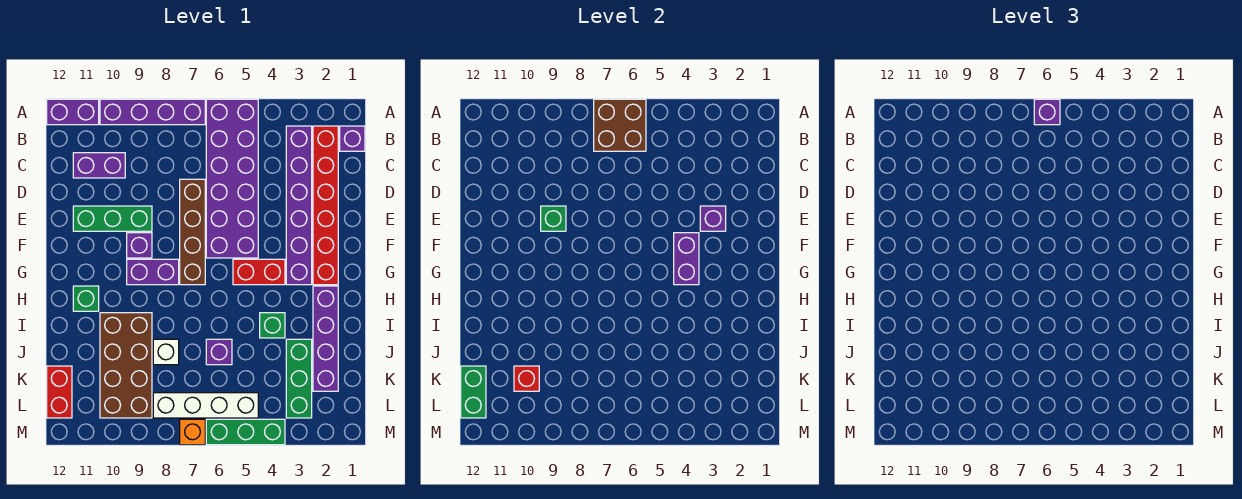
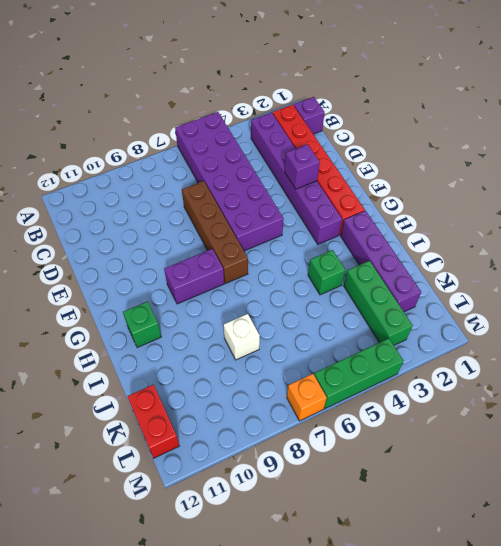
none -> purple 1x4 brick [100,99,205,125]
none -> purple 1x2 brick [47,99,99,125]
none -> purple 1x2 brick [73,153,125,178]
none -> green 1x3 brick [73,206,152,231]

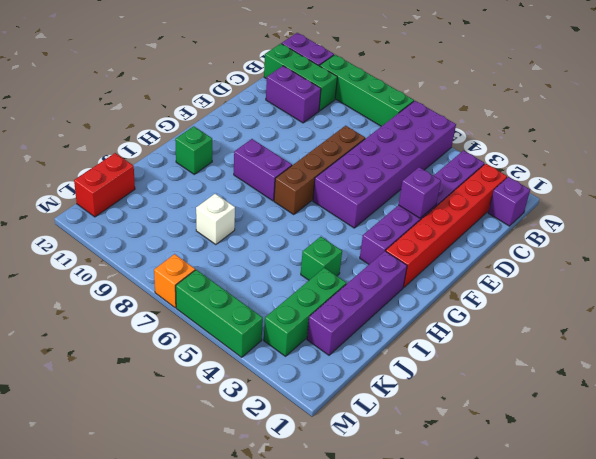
green 1x4 brick [320,55,414,126] -> purple 1x4 brick [100,99,205,125]
green 1x3 brick [264,44,337,111] -> green 1x3 brick moved to [73,206,152,231]
none -> purple 1x1 brick [127,233,152,258]
none -> red 1x2 brick [233,259,285,285]
none -> brown 2x4 brick [100,313,152,418]
none -> purple 1x1 brick [206,339,232,365]

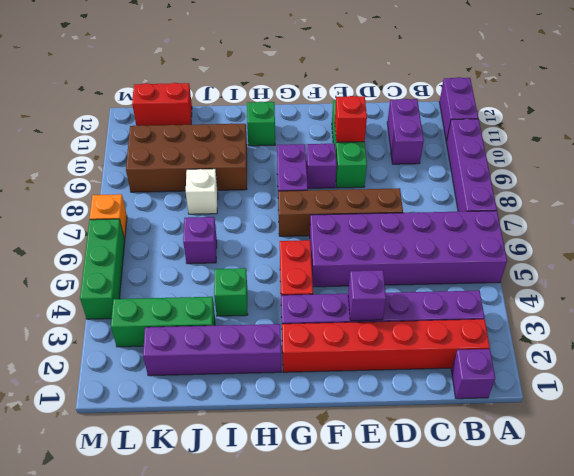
red 1x1 brick [335,96,367,142] -> red 1x1 brick moved to [514,366,539,391]
none -> white 1x4 brick [153,393,258,418]
none -> brown 2x2 brick [594,99,646,151]
none -> green 1x1 brick [541,206,566,231]
none -> purple 1x2 brick [674,233,699,285]

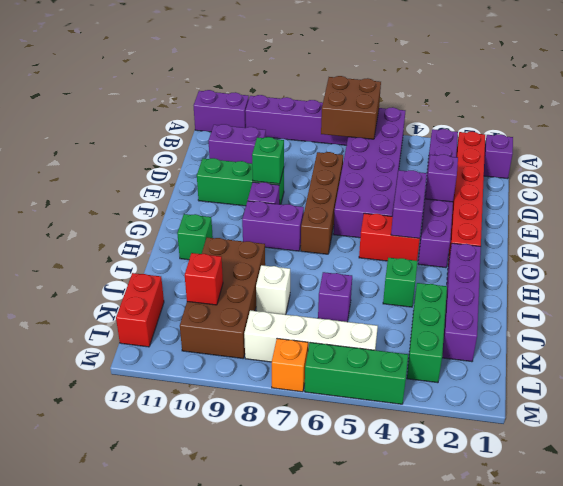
none -> green 1x2 brick [461,366,486,418]
none -> purple 1x1 brick [1034,99,1060,125]

